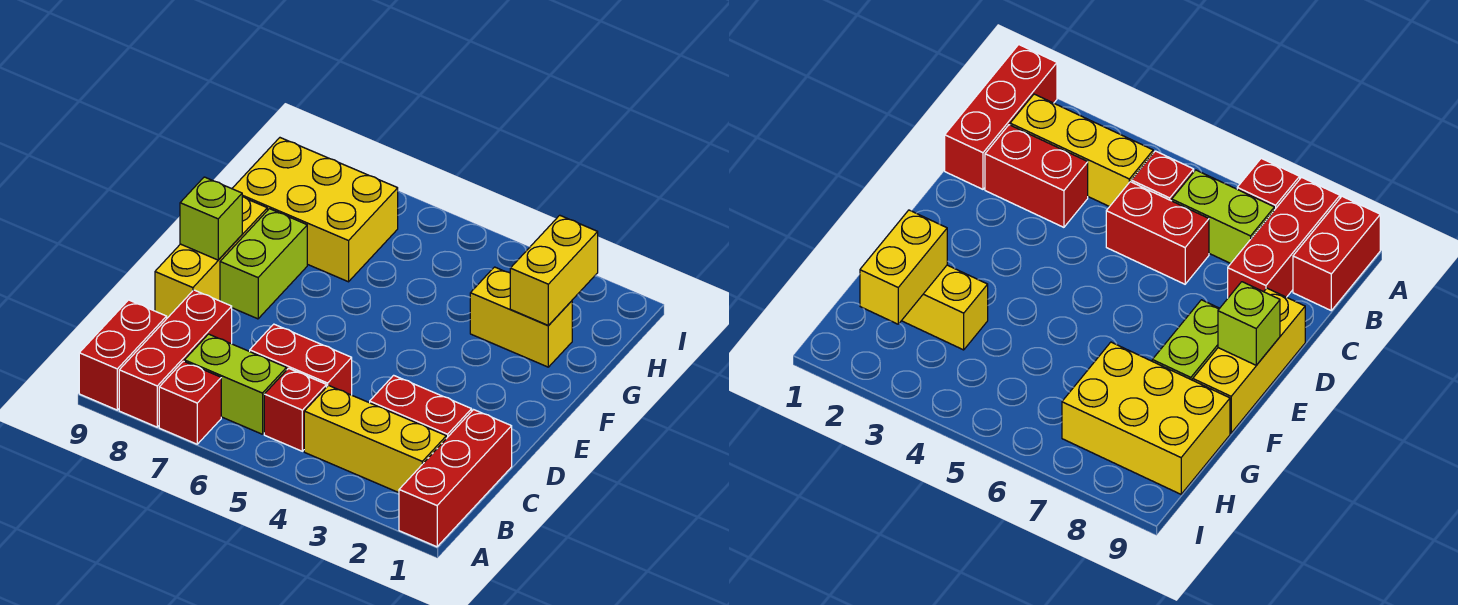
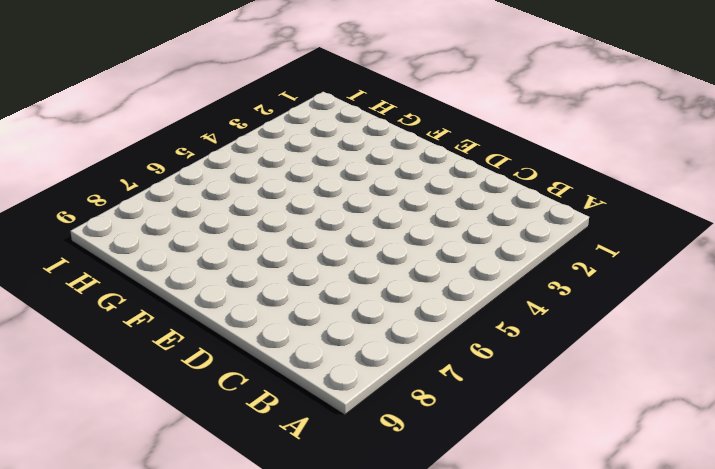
none -> red 1x3 brick [399,410,512,547]
none -> red 1x1 brick [159,361,221,444]
none -> red 1x3 brick [119,290,232,427]

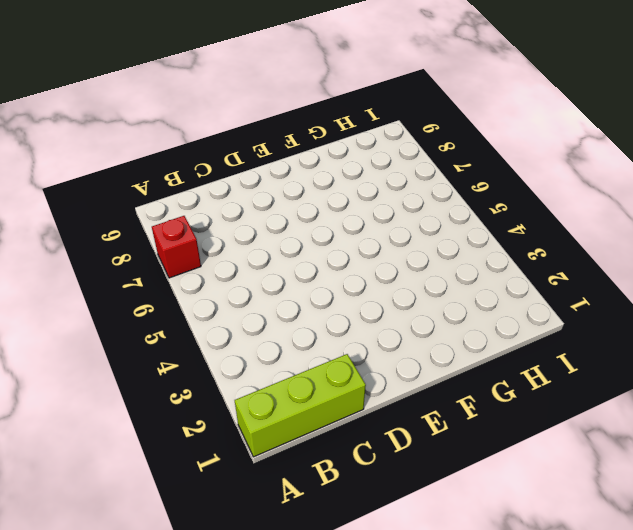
lime 1x3 brick [235,354,366,457] -> red 1x3 brick [399,410,512,547]
none -> red 1x3 brick [119,290,232,427]
none -> red 1x2 brick [79,300,167,410]
none -> yellow 1x3 brick [304,385,446,493]

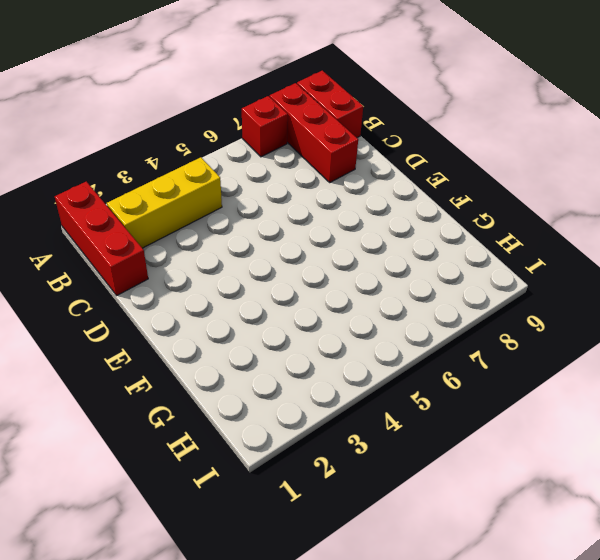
none -> red 1x1 brick [264,368,326,451]
none -> lime 1x2 brick [184,334,287,434]
none -> red 1x2 brick [370,375,472,438]

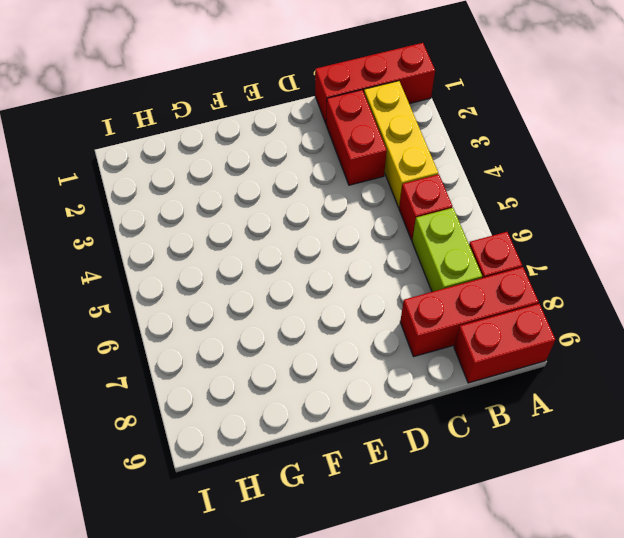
none -> red 1x2 brick [250,324,352,395]
none -> yellow 1x3 brick [155,197,267,318]
none -> lime 1x2 brick [220,209,307,319]

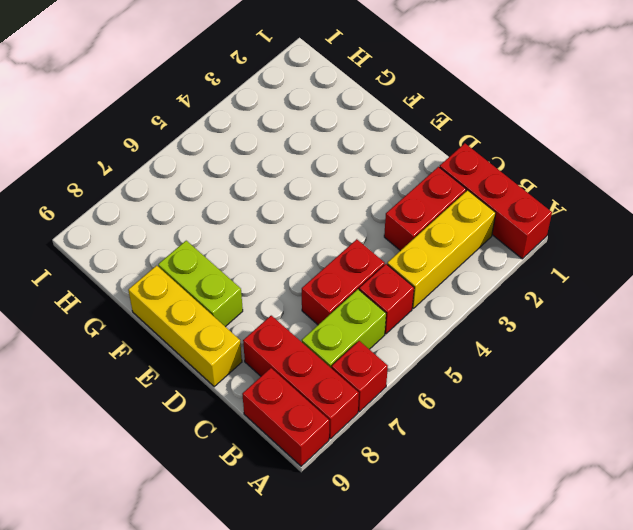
none -> yellow 1x2 brick [470,267,572,367]
none -> yellow 2x3 brick [232,138,398,282]
none -> lime 1x1 brick [180,177,242,260]

